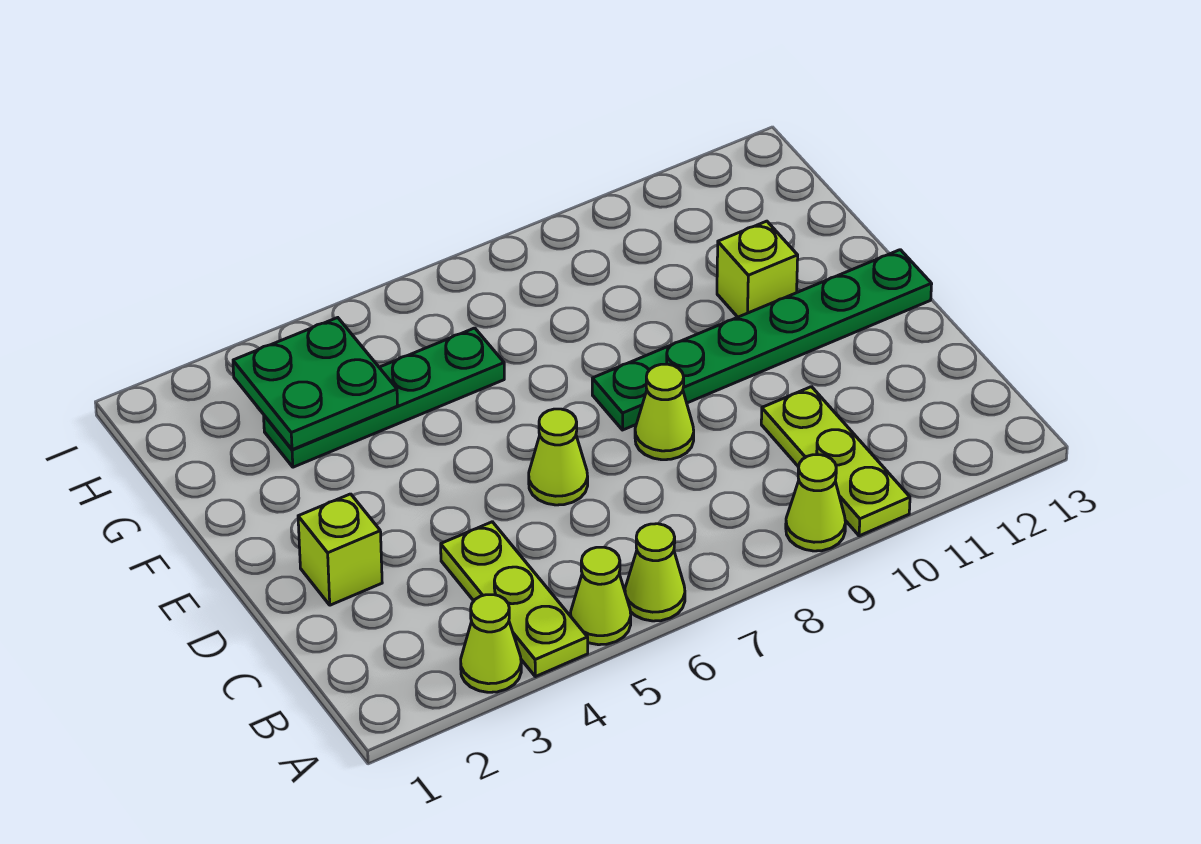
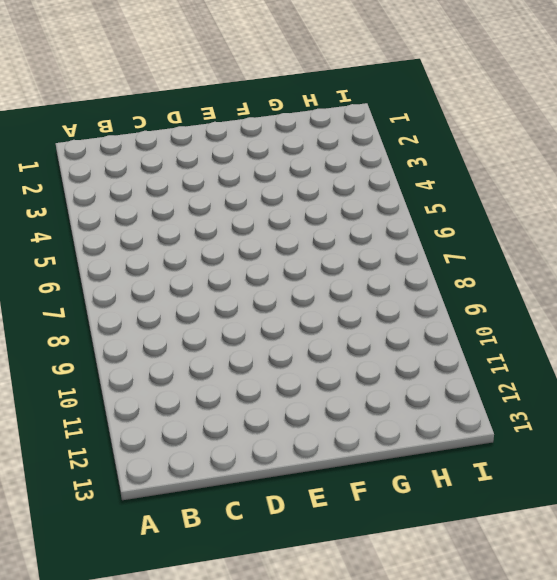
none -> lime 1x1 cone [461,595,521,692]
none -> lime 1x3 plate [441,522,588,677]
none -> lime 1x1 cone [571,547,631,645]

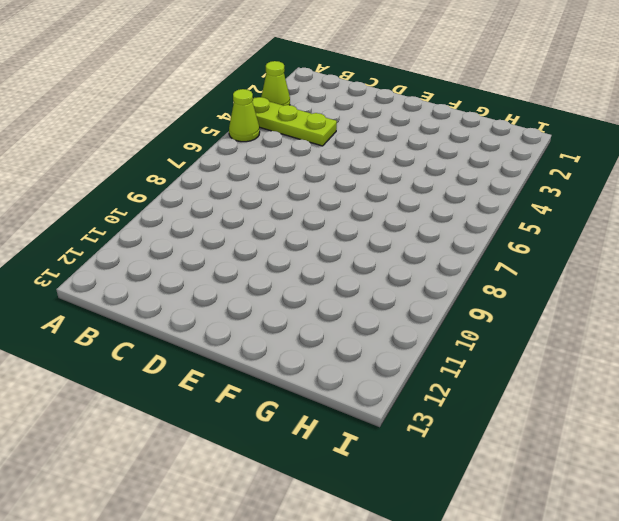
none -> lime 1x1 cone [625,524,685,621]
none -> lime 1x1 cone [786,455,845,551]
none -> lime 1x3 plate [761,387,910,536]

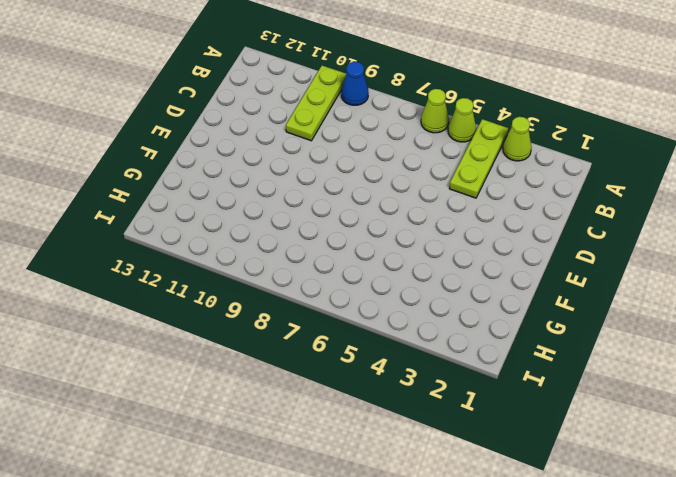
blue 1x1 cone [341,62,369,105] -> lime 1x1 cone [786,455,845,551]
none -> lime 1x1 brick [298,494,382,605]
none -> lime 1x1 cone [529,409,588,505]
none -> lime 1x1 cone [635,364,694,460]

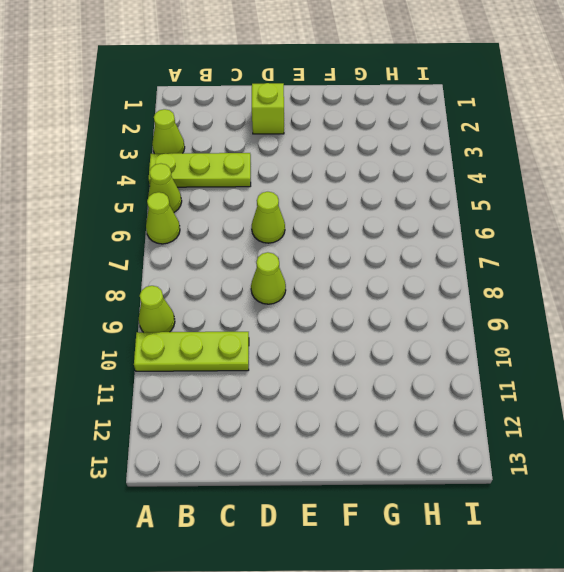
none -> green 1x6 plate [592,250,932,430]
none -> lime 1x1 brick [717,221,798,317]
none -> green 1x4 plate [264,328,504,467]

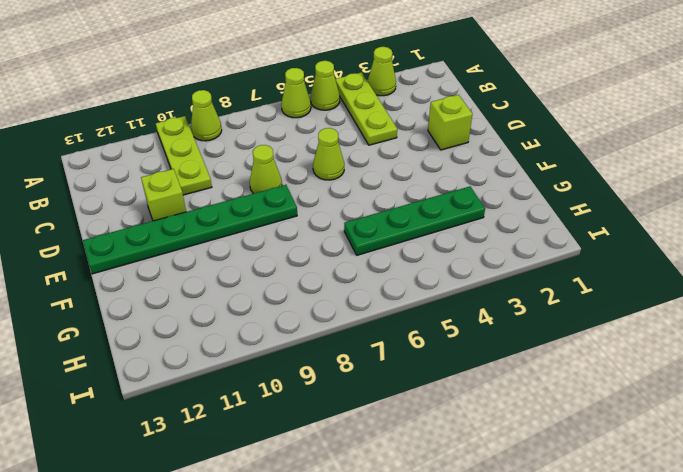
lime 1x1 brick [141,169,186,221] -> lime 1x1 brick moved to [717,221,798,317]
none -> green 2x2 plate [233,318,398,450]

